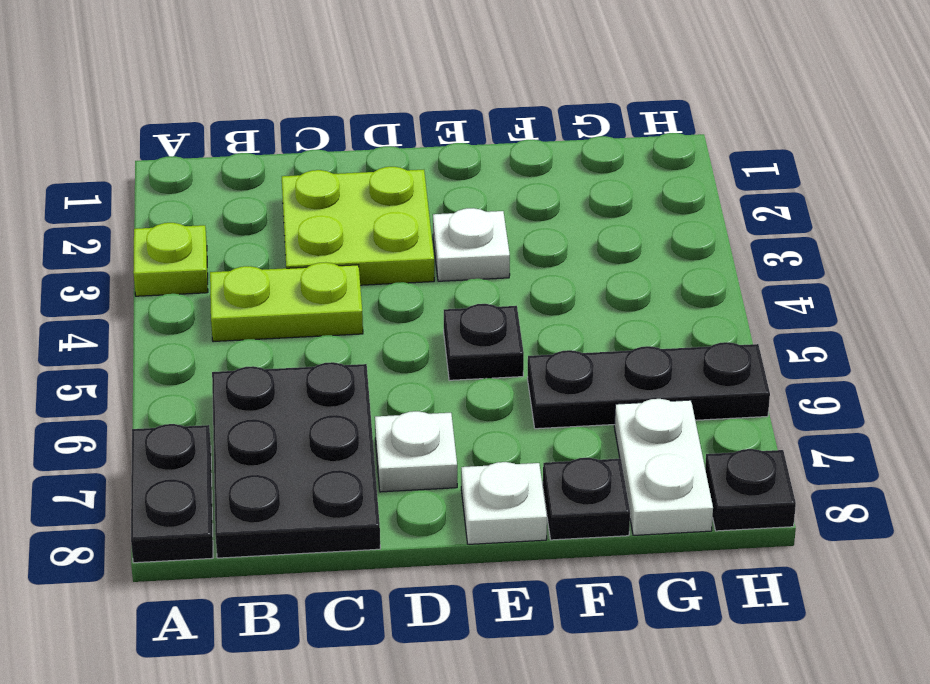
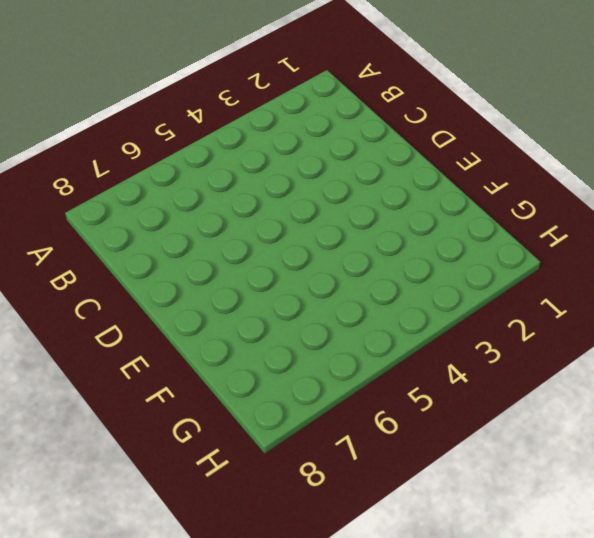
none -> lime 1x1 plate [133,223,208,296]
none -> black 1x2 plate [131,424,213,563]
none -> lime 1x2 plate [210,262,363,342]

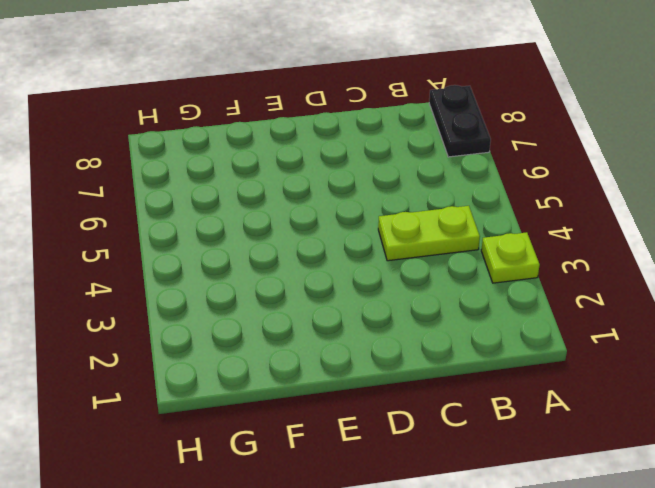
none -> black 2x3 plate [212,362,380,558]
none -> lime 2x2 plate [282,167,434,285]
none -> white 1x1 plate [375,411,457,492]

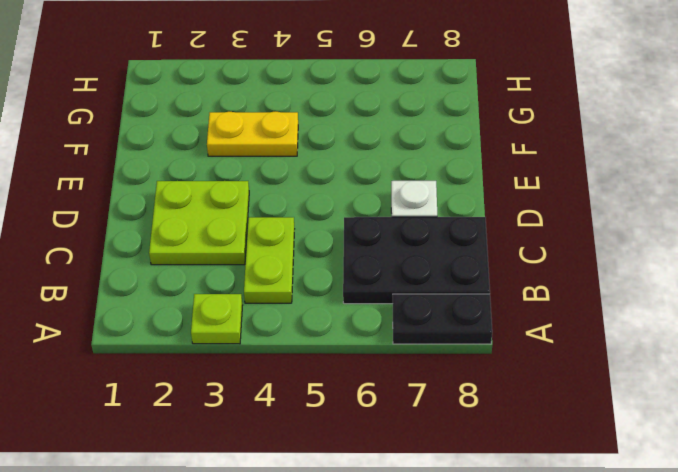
yellow 1x2 plate [207,112,298,156] -> none
none -> white 1x1 plate [433,208,510,281]
none -> black 1x1 plate [444,304,524,380]
none -> white 1x1 plate [461,462,547,544]

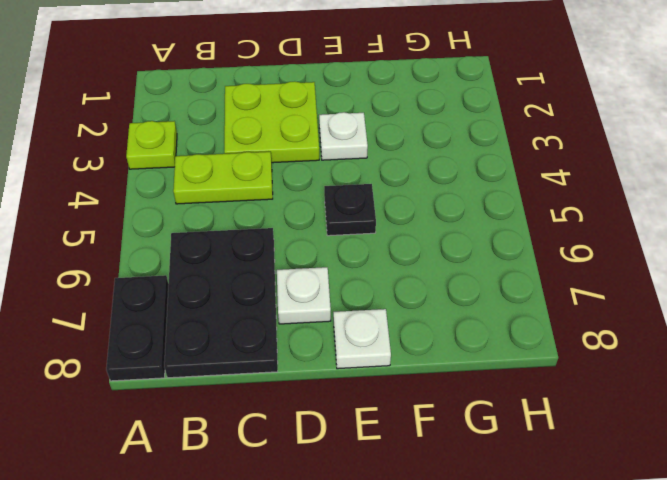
none -> black 1x3 plate [527,342,770,429]
none -> black 1x1 plate [543,458,630,540]
none -> white 1x2 plate [614,399,713,535]

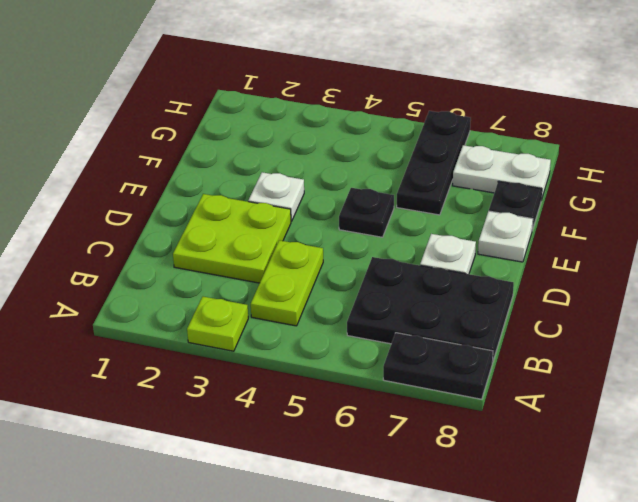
none -> black 1x1 plate [705,449,796,531]

